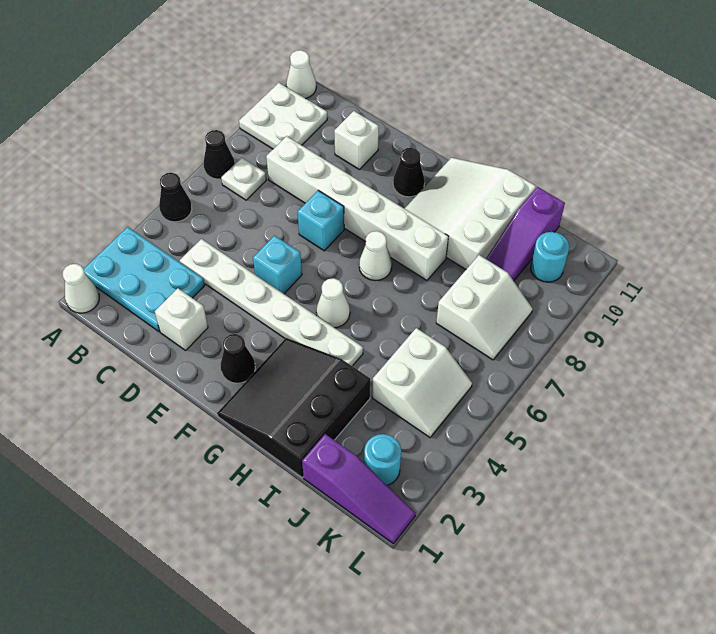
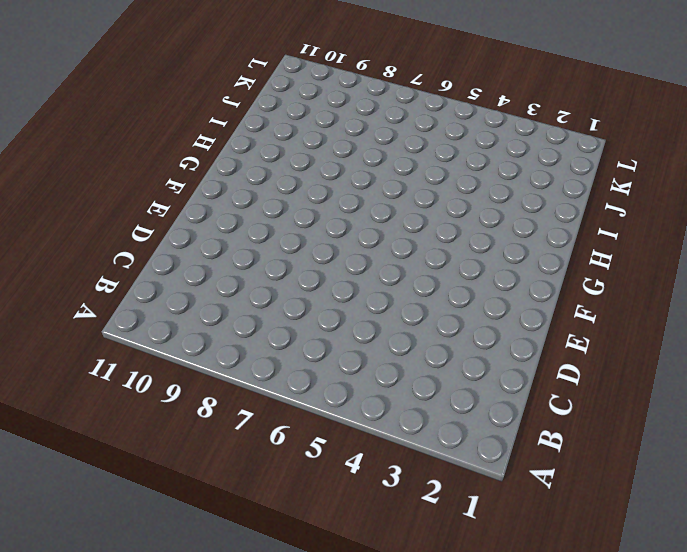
none -> white 1x1 cone [63,264,99,313]
none -> cyan 2x3 plate [84,227,205,332]
none -> black 1x1 cone [159,173,192,222]

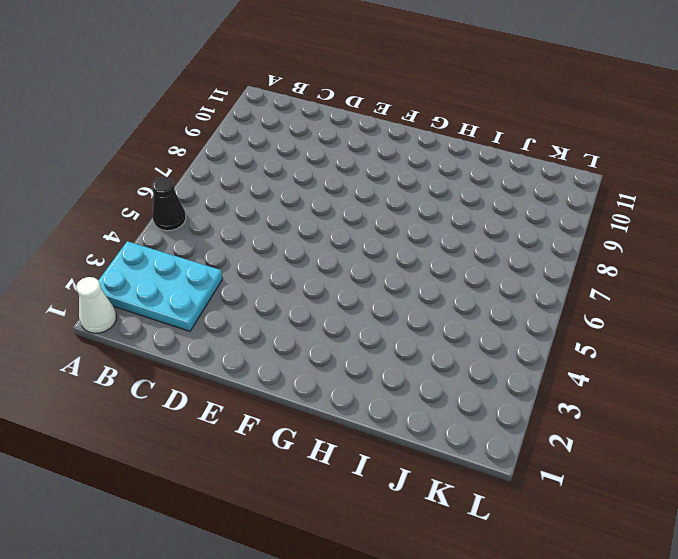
none -> black 1x1 cone [203,130,235,179]
none -> white 2x2 plate [239,83,327,149]
none -> white 1x1 cone [286,50,316,99]

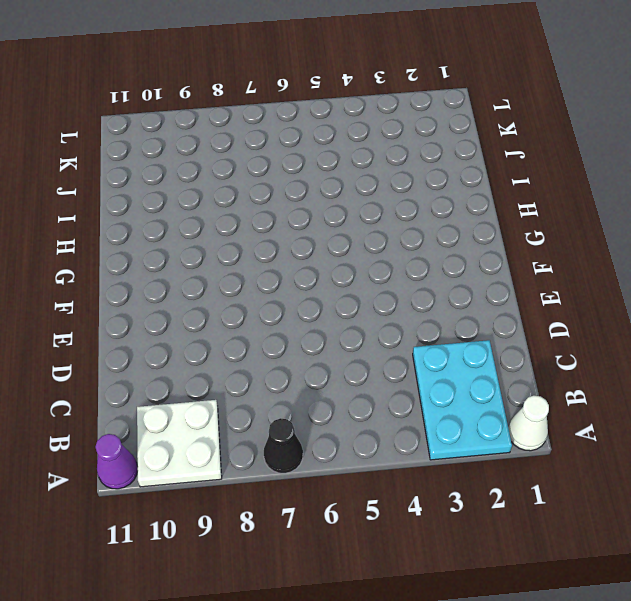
purple 1x1 cone [95,434,138,489] -> white 1x1 cone [286,50,316,99]
none -> black 1x1 cone [159,173,192,222]
none -> white 1x1 plate [221,158,266,200]
none -> white 1x6 plate [180,239,363,366]

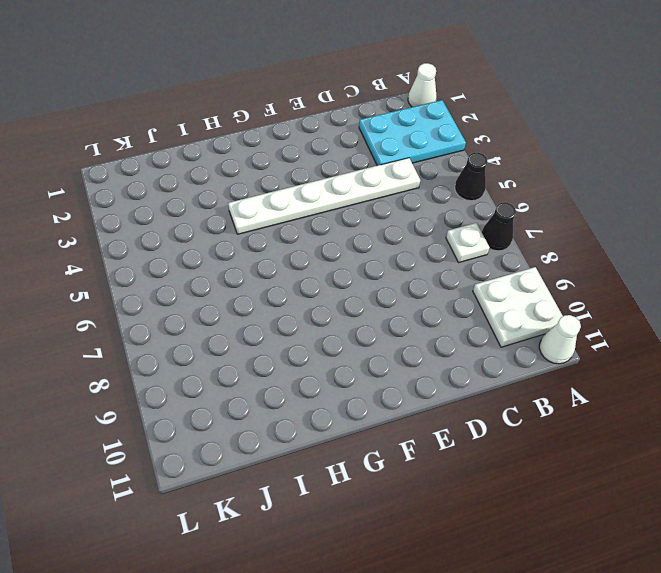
none -> white 1x6 brick [266,136,449,280]
none -> white 1x1 brick [155,288,208,350]
none -> white 1x1 brick [334,111,379,169]

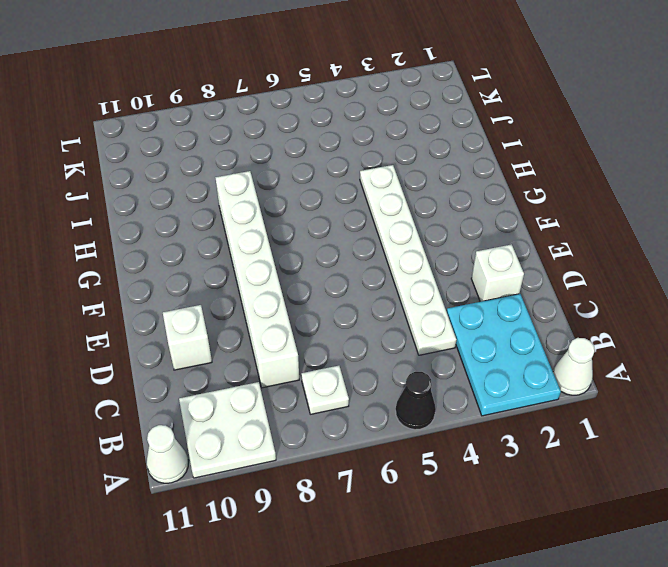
none -> black 1x1 cone [203,130,235,179]
none -> cyan 1x1 brick [253,235,302,294]
none -> cyan 1x1 brick [298,190,344,251]

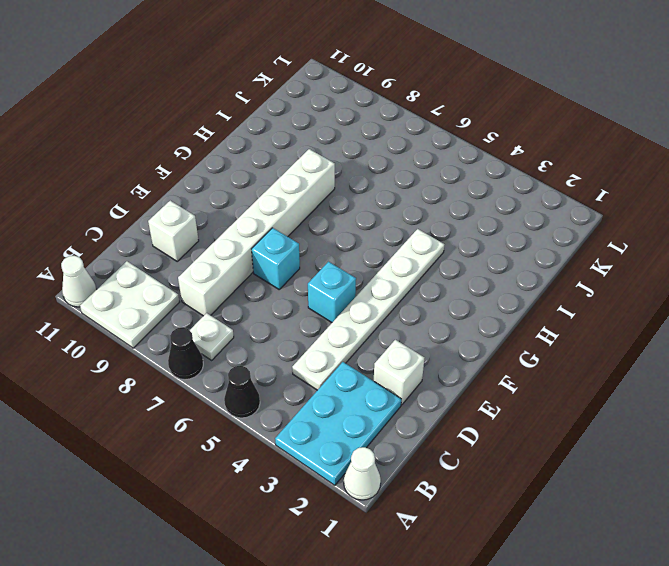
none -> black 1x1 cone [221,334,255,383]
none -> black 1x1 cone [393,148,425,197]
none -> black 3x3 slope [217,338,370,477]

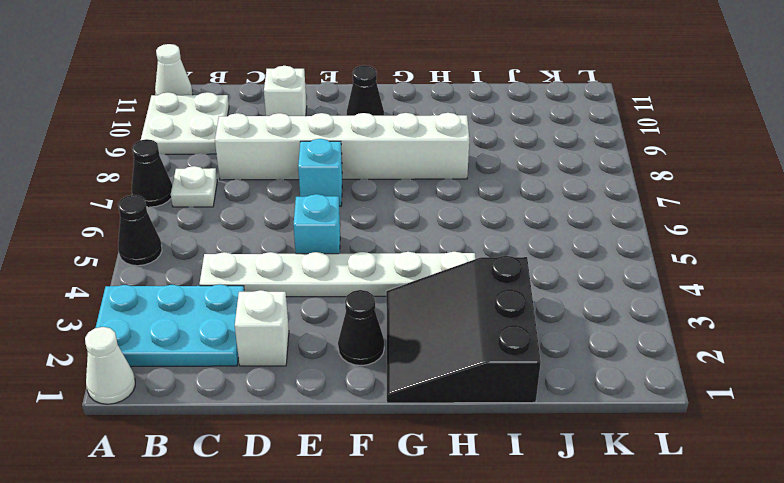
none -> white 1x1 cone [316,278,350,328]
none -> white 1x1 cone [359,231,392,281]
none -> white 3x3 slope [405,158,536,269]

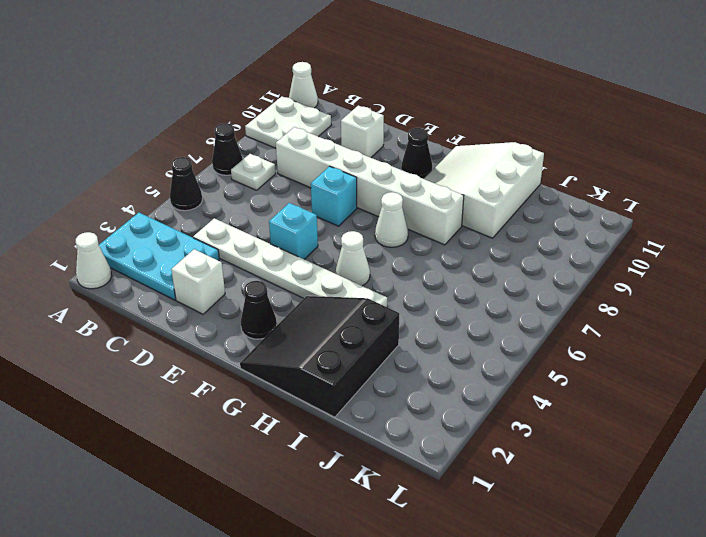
none -> purple 1x3 slope [302,434,416,543]
none -> white 2x2 slope [372,328,472,437]
none -> white 2x2 slope [436,255,533,360]

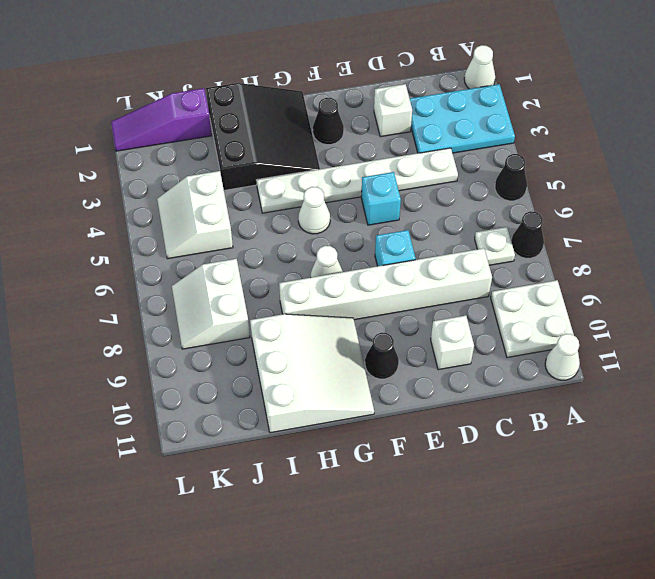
none -> purple 1x3 slope [486,187,565,281]
none -> cyan 1x1 round brick [364,434,401,485]
none -> cyan 1x1 round brick [531,232,569,282]

